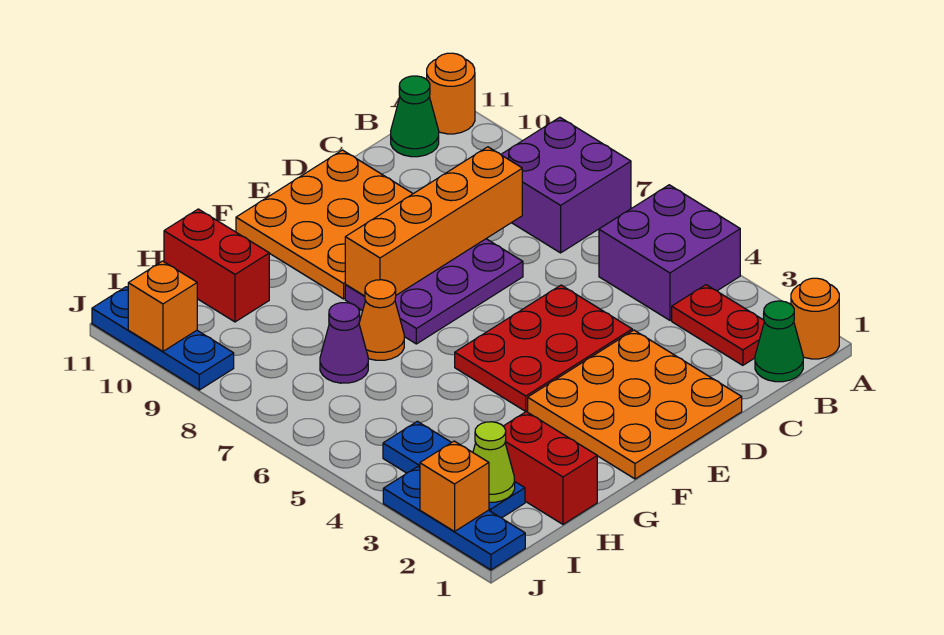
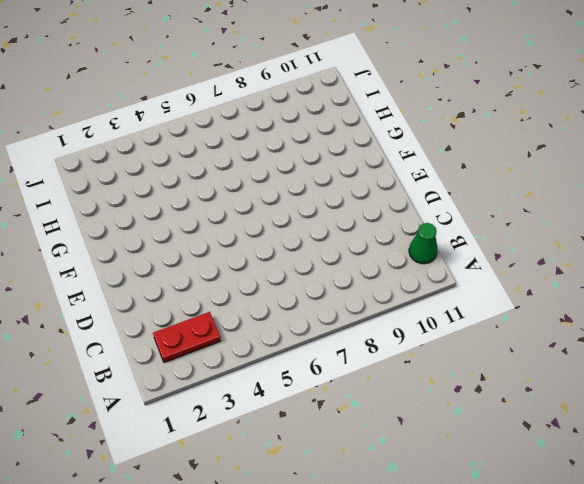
none -> orange 1x1 round brick [791,278,839,359]
none -> purple 2x2 brick [599,185,740,320]
none -> purple 2x2 brick [501,117,631,253]

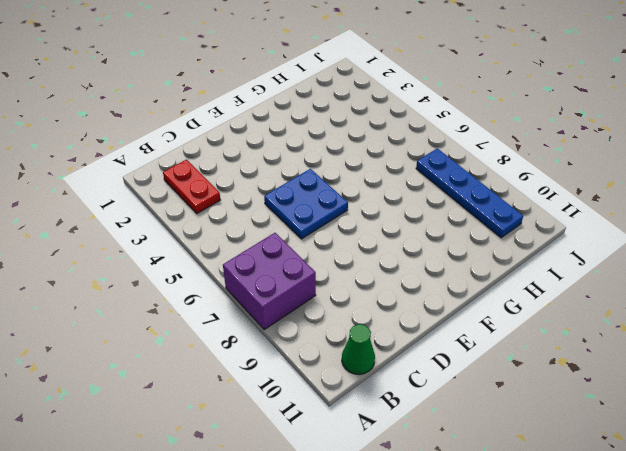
blue 2x2 plate [264,169,348,239] -> red 2x3 plate [455,285,632,411]
blue 1x4 plate [416,148,523,238] -> none
none -> orange 1x1 round brick [791,278,839,359]
none -> purple 2x2 brick [599,185,740,320]
none -> orange 1x1 round brick [427,53,475,134]

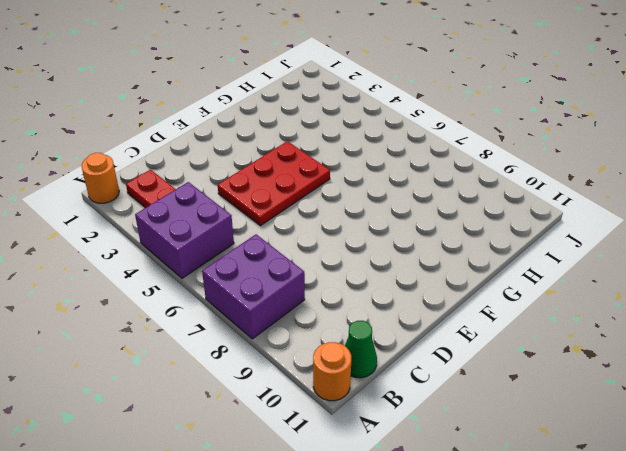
none -> green 1x1 cone [755,301,803,382]
none -> orange 3x3 plate [528,330,742,479]
none -> purple 2x3 plate [345,239,523,344]

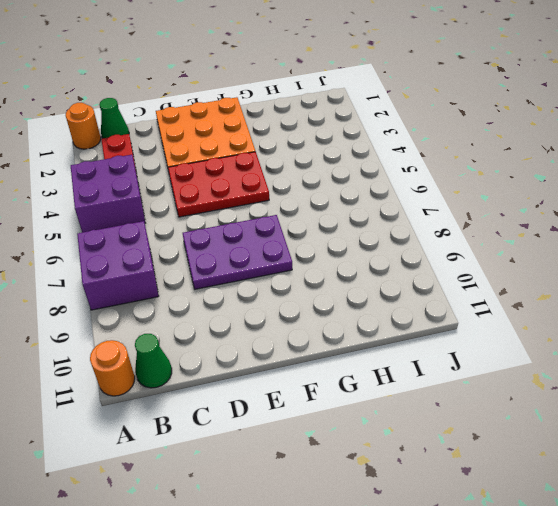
none -> orange 3x3 plate [236,150,413,299]
none -> orange 1x1 cone [359,280,404,360]
none -> red 1x2 brick [503,412,597,524]

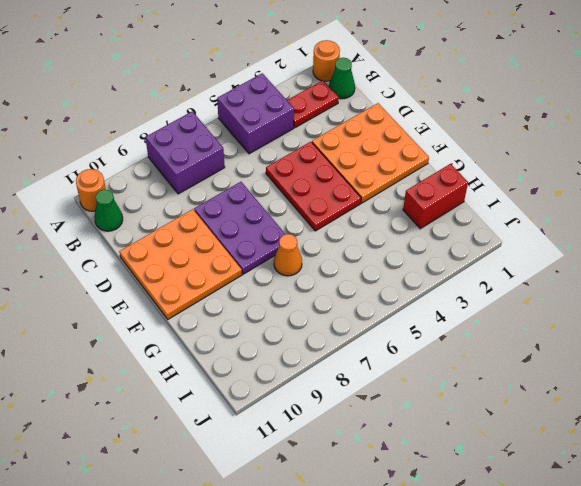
none -> purple 1x1 cone [320,303,368,383]
none -> red 1x2 brick [164,209,269,322]
none -> blue 1x3 plate [383,421,525,518]

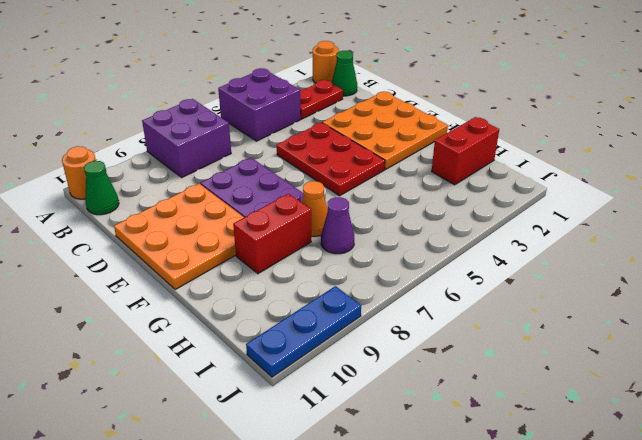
red 1x2 brick [233,194,311,274] -> red 1x2 brick moved to [164,209,269,322]
none -> blue 1x3 plate [383,421,525,518]
none -> blue 1x3 plate [383,467,525,570]
none -> orange 1x4 brick [345,147,522,296]

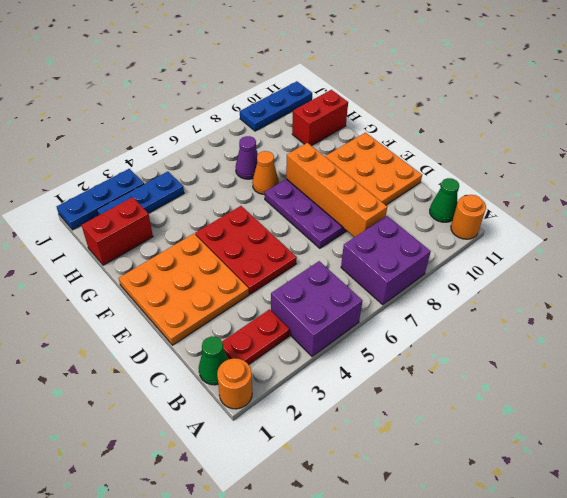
none -> lime 1x1 cone [473,422,515,502]
none -> orange 1x1 brick [420,441,489,531]
none -> orange 1x1 brick [128,261,197,351]

